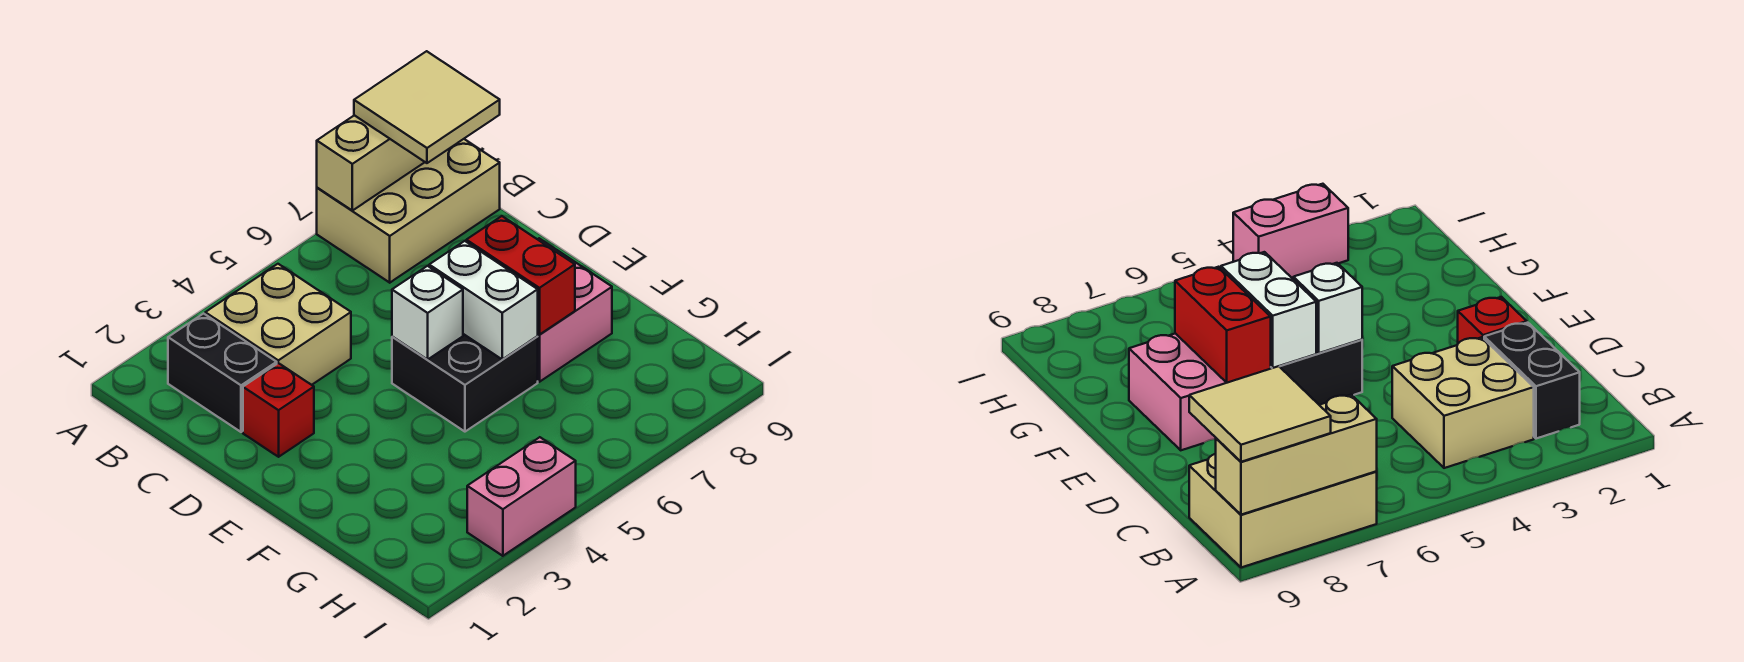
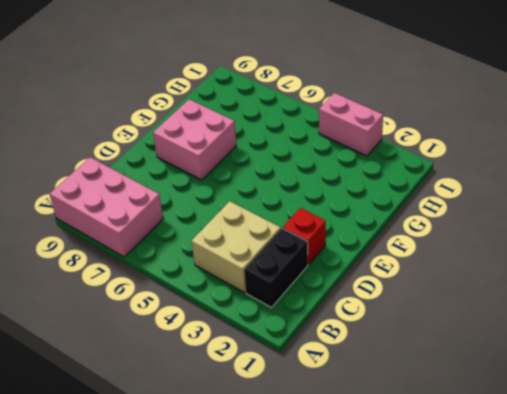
pink 2x3 brick [50,157,163,257] -> tan 2x3 brick [317,139,500,283]
none -> black 2x2 brick [392,334,538,432]
none -> tan 1x3 brick [317,115,425,211]
none -> white 1x1 brick [392,266,463,360]

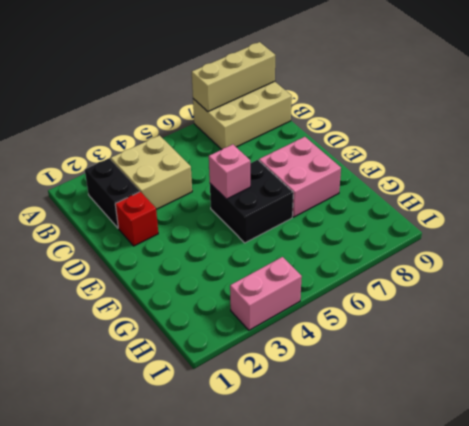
pink 1x1 brick [209,144,250,199] -> white 1x1 brick [392,266,463,360]
none -> white 1x2 brick [429,241,538,360]
none -> red 1x2 brick [466,216,575,335]
none -> tan 2x2 tile [354,51,500,163]

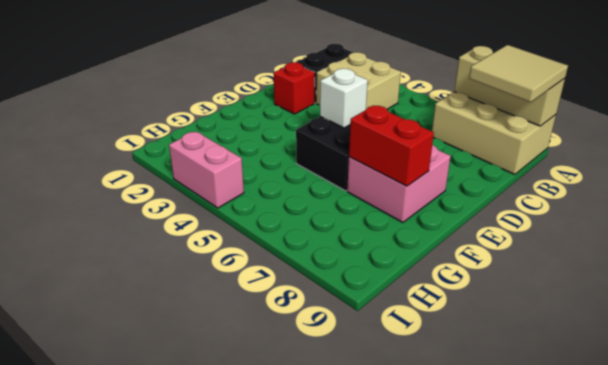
red 1x2 brick [349,106,434,186] -> red 1x2 brick turned to [466,216,575,335]
none -> white 1x2 brick [429,241,538,360]

